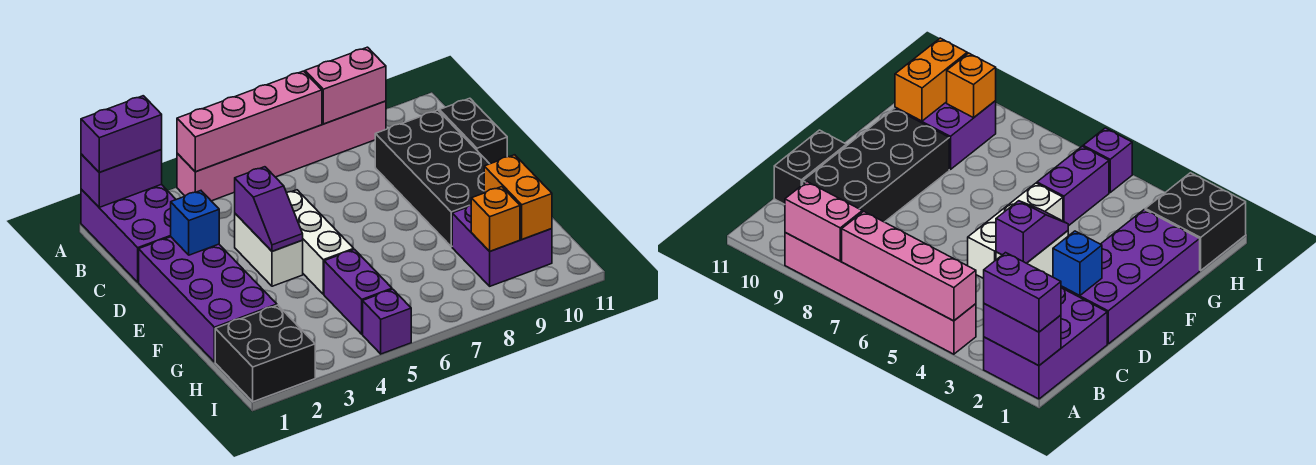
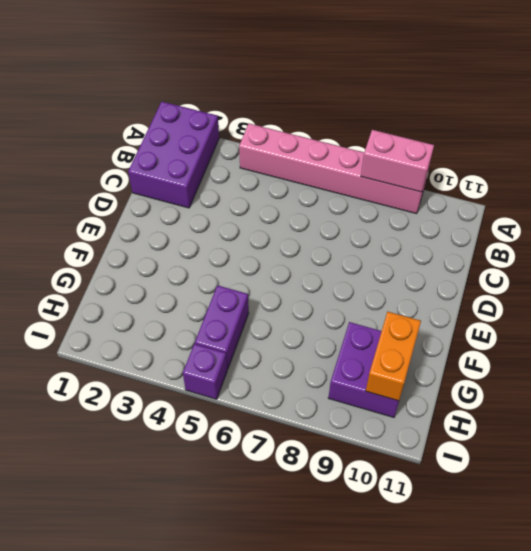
none -> black 2x4 brick [375,110,489,247]
none -> black 1x2 brick [440,98,507,164]
none -> purple 2x4 brick [139,237,277,362]

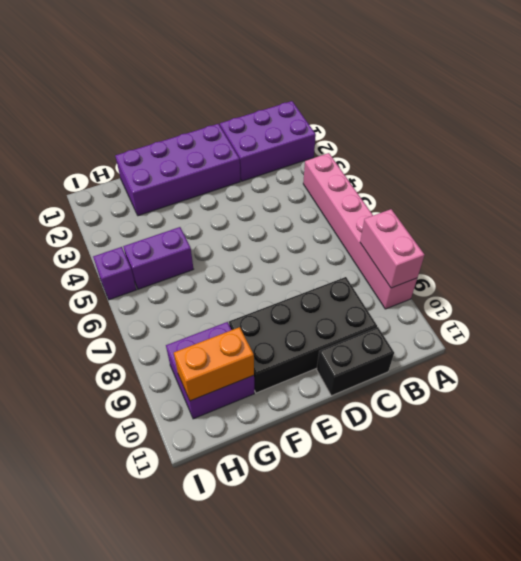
none -> white 1x2 brick [235,214,303,286]
none -> white 1x3 brick [286,190,354,294]
none -> black 2x2 brick [215,305,315,402]

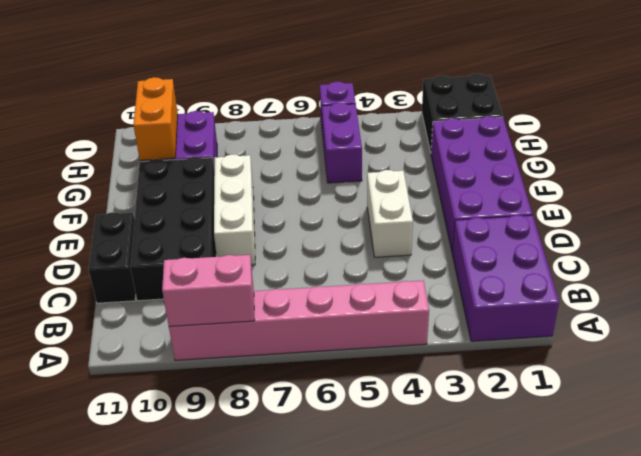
white 1x3 brick [214,154,255,265] -> white 1x3 brick moved to [286,190,354,294]
none -> purple 1x2 brick [81,150,162,207]
none -> pink 1x4 brick [177,71,322,172]
none -> blue 1x1 brick [171,191,219,255]

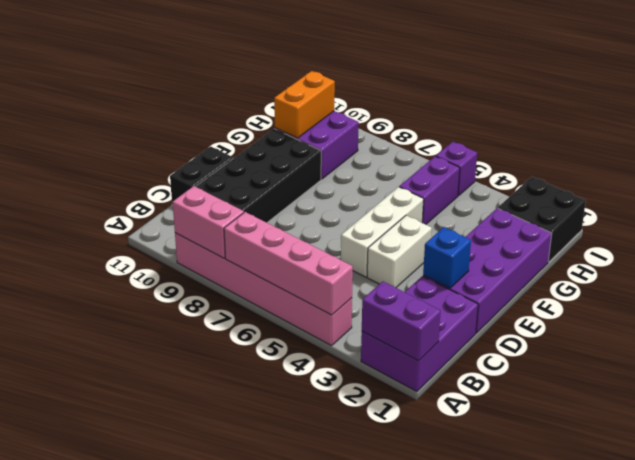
none -> purple 1x2 slope [235,167,303,251]
none -> orange 1x1 brick [471,187,520,251]
none -> purple 1x2 brick [81,96,162,172]

